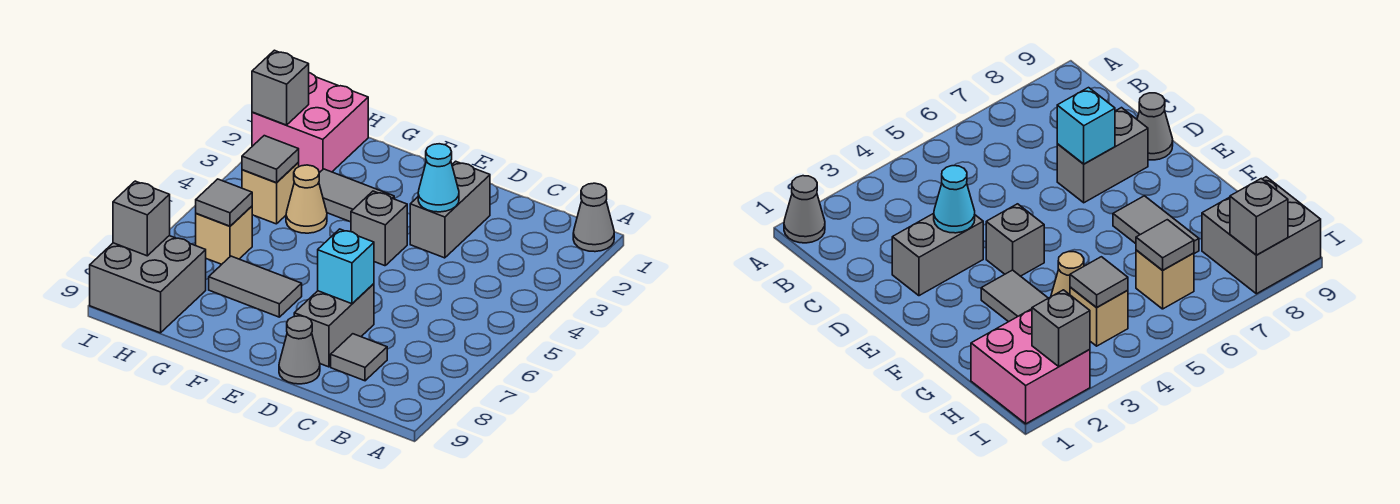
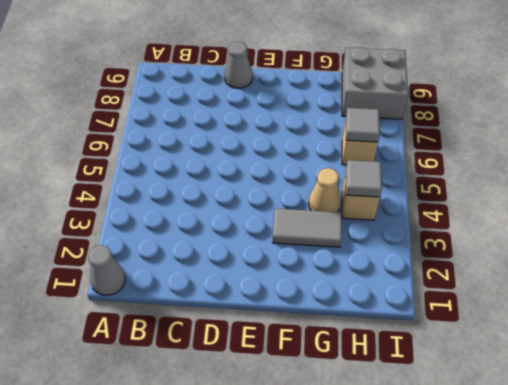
none -> grey 1x1 tile [331,334,387,381]
none -> grey 1x2 brick [410,161,490,258]
none -> grey 1x2 brick [294,284,374,367]

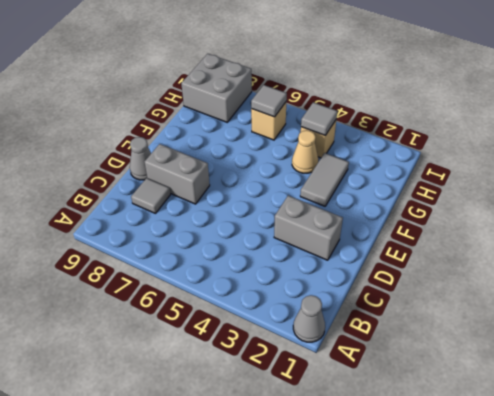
none -> grey 1x1 brick [351,191,407,266]
none -> grey 1x2 tile [209,256,302,317]
none -> pink 2x2 brick [252,73,368,173]

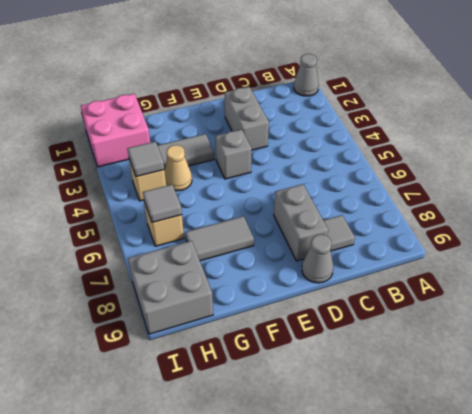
none -> cyan 1x1 cone [418,144,459,212]
none -> cyan 1x1 brick [318,229,374,304]
none -> grey 1x1 brick [252,50,309,125]

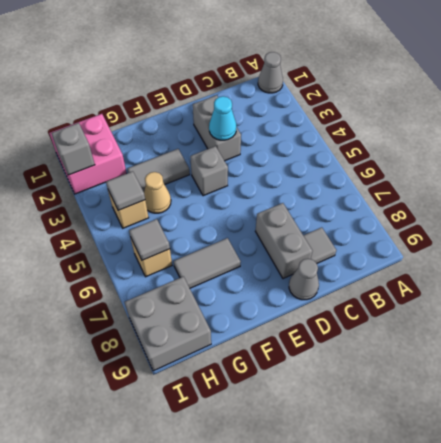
none -> cyan 1x1 brick [318,229,374,304]
none -> grey 1x1 brick [113,181,170,256]

